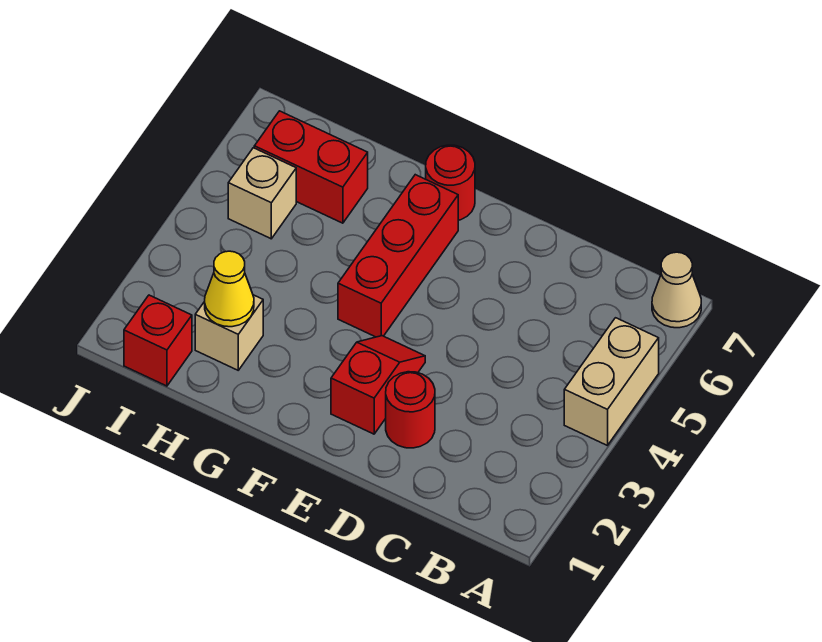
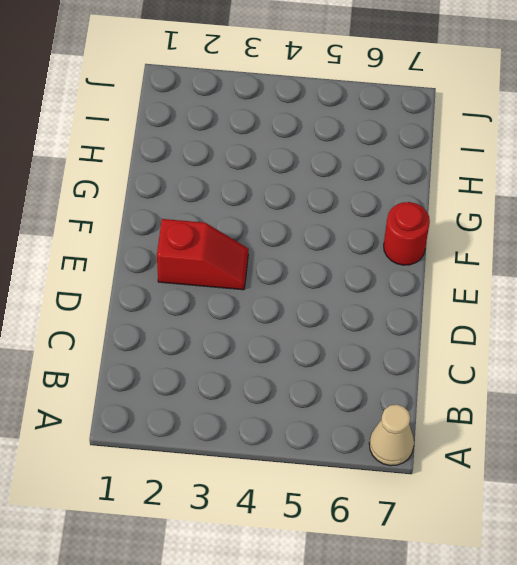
none -> tan 1x2 brick [564,318,659,446]
none -> red 1x1 round brick [386,372,435,448]

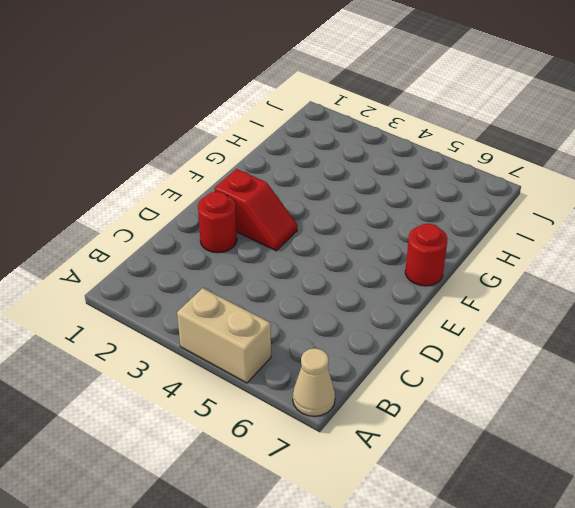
none -> red 1x3 brick [338,175,458,337]
none -> tan 1x1 brick [195,295,263,370]

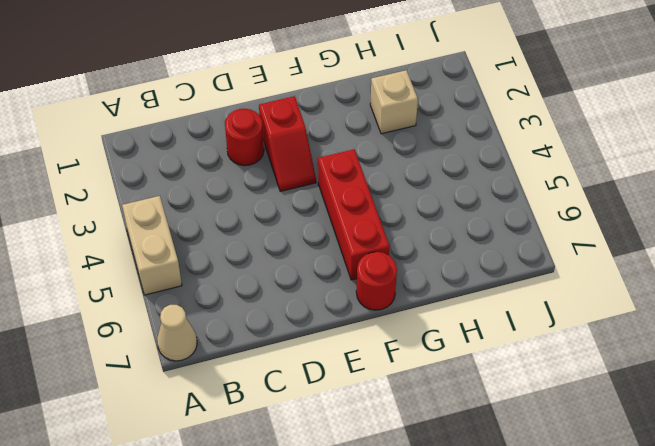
none -> red 1x2 brick [254,111,368,223]
none -> red 1x1 brick [124,295,192,386]

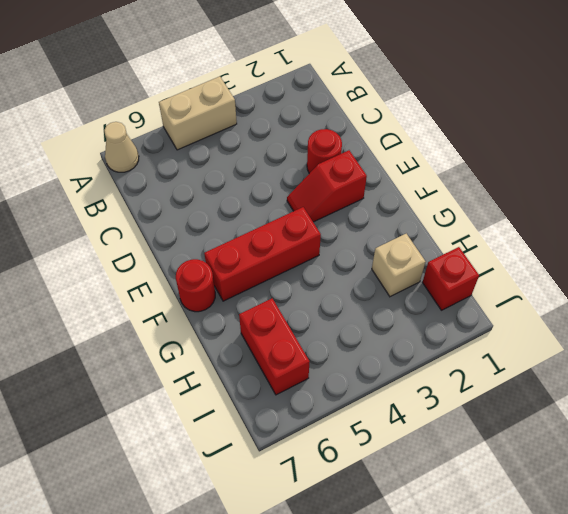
none -> tan 1x1 brick [228,148,296,239]
none -> yellow 1x1 cone [205,251,254,327]

